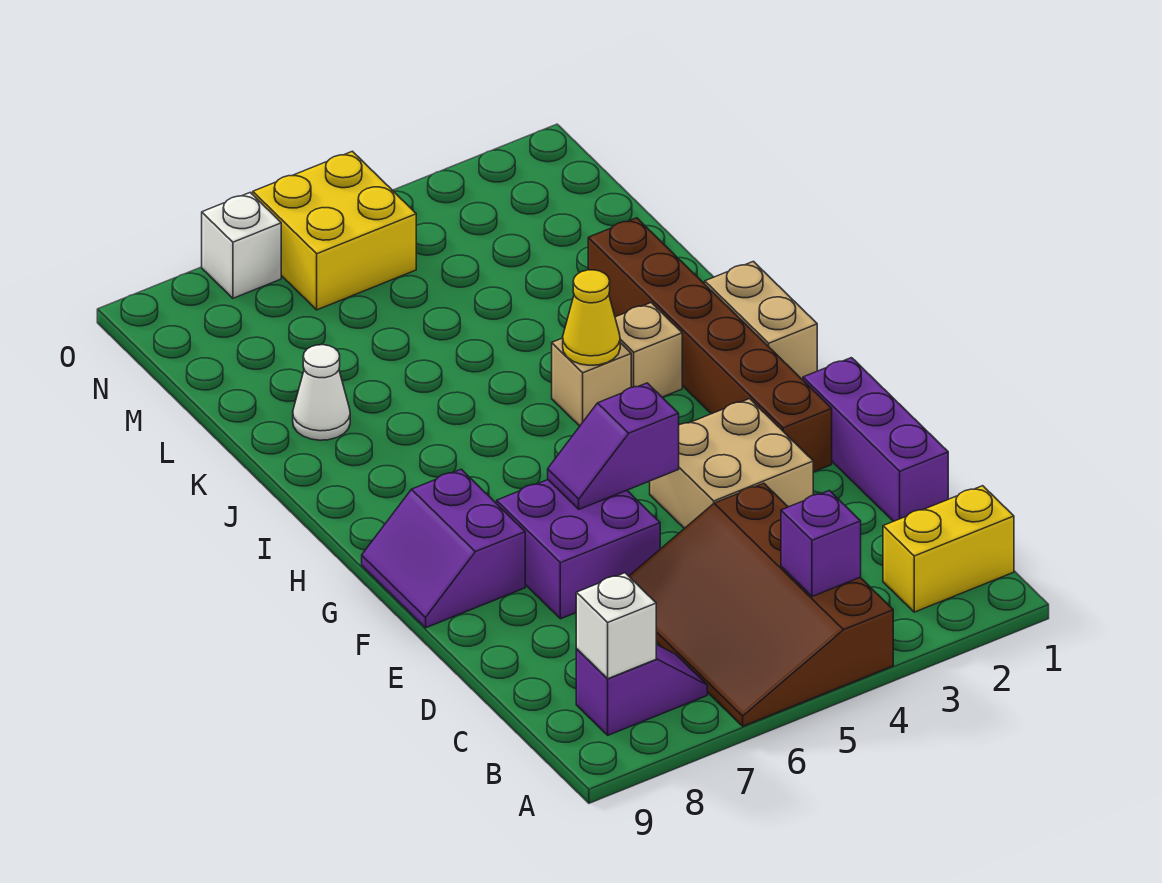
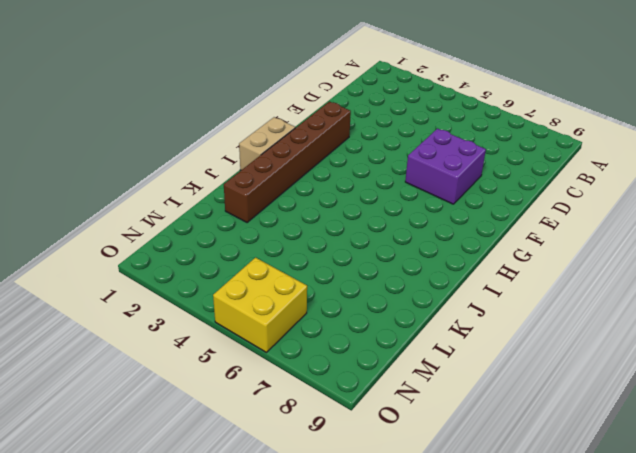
none -> brown 3x4 slope [629,483,893,726]
none -> yellow 1x2 brick [883,486,1014,612]
none -> purple 1x2 slope [576,644,707,735]

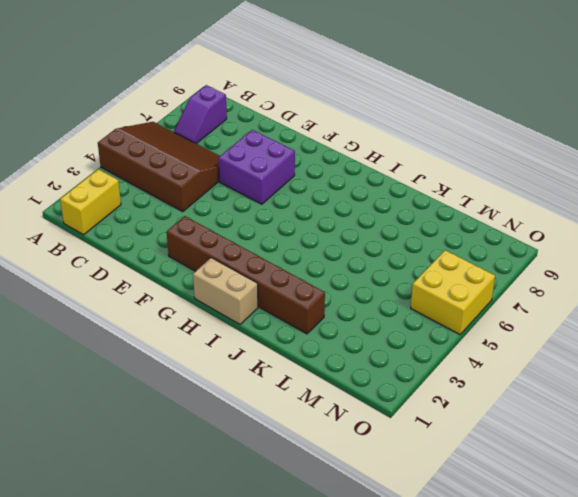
none -> purple 1x3 brick [803,358,948,521]
none -> tan 2x2 brick [650,399,813,529]
none -> purple 2x2 slope [362,469,525,628]

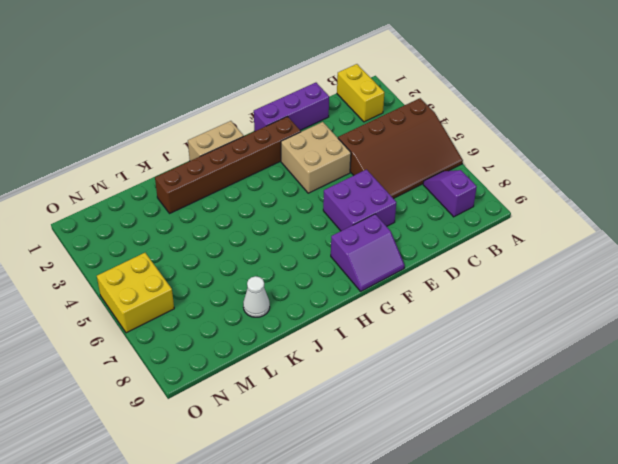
none -> tan 1x1 brick [615,303,682,397]
none -> tan 1x1 brick [552,338,631,426]
none -> white 1x1 brick [202,193,281,298]

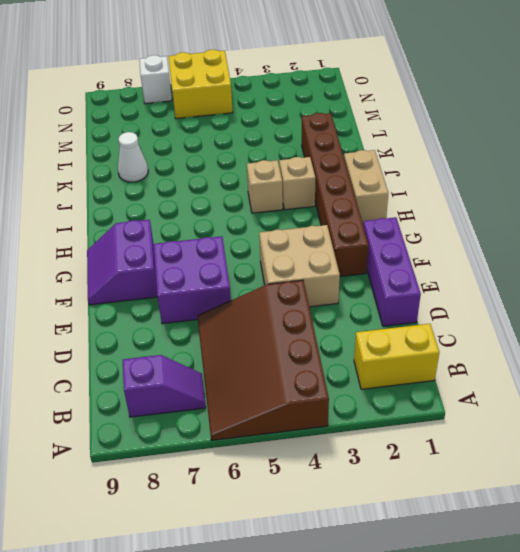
none -> purple 1x1 brick [781,491,861,597]
none -> white 1x1 brick [576,573,656,679]
none -> purple 1x2 slope [548,383,679,509]

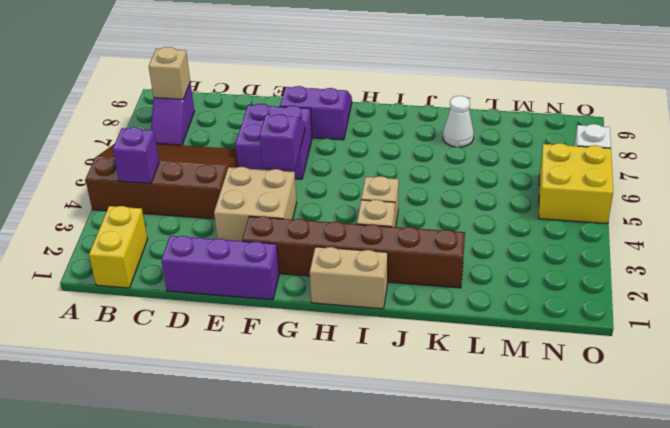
tan 1x1 brick [149,47,190,99] -> white 1x1 brick [576,573,656,679]
none -> yellow 1x1 cone [563,270,620,365]

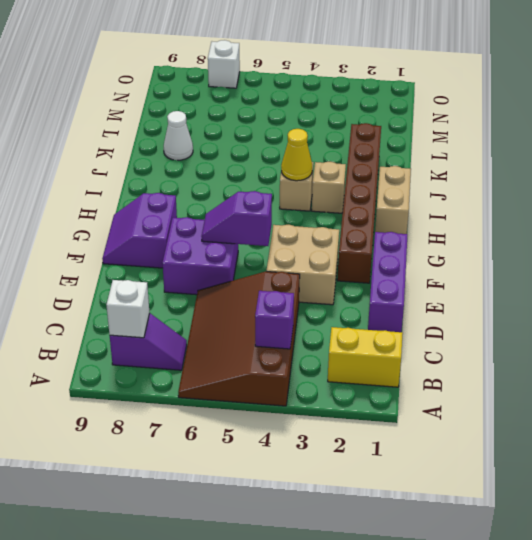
none -> yellow 2x2 brick [253,151,416,310]

